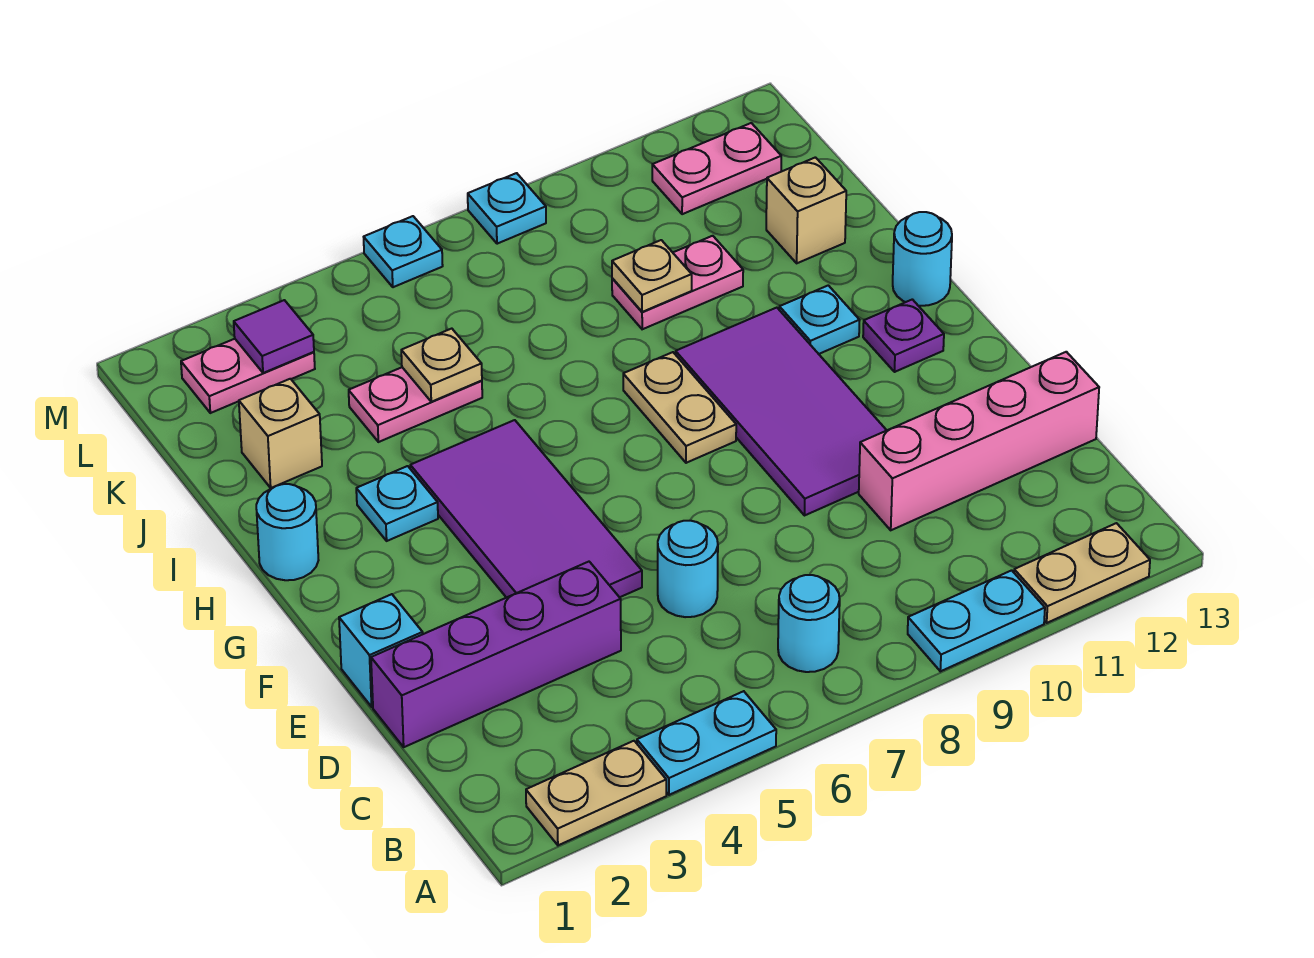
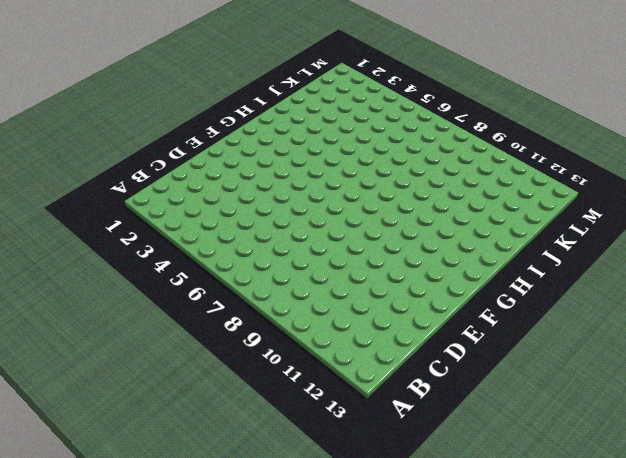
none -> tan 1x2 plate [526,741,666,845]
none -> cyan 1x2 plate [637,691,776,795]
none -> cyan 1x2 plate [908,570,1045,671]

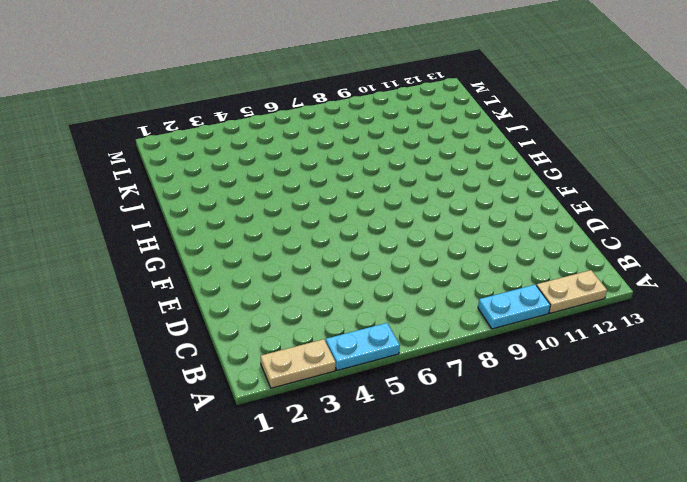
none -> cyan 1x1 round brick [778,575,840,672]
none -> purple 1x4 brick [371,562,621,747]
none -> cyan 1x1 round brick [658,521,718,617]

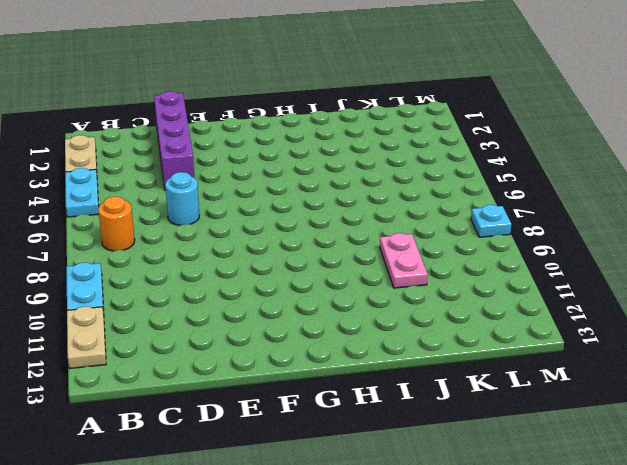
orange 1x1 round brick [98,196,135,251] -> cyan 1x1 round brick [778,575,840,672]
none -> pink 1x4 brick [859,352,1099,530]
none -> cyan 1x1 brick [339,594,423,707]
none -> purple 2x4 tile [410,420,642,598]

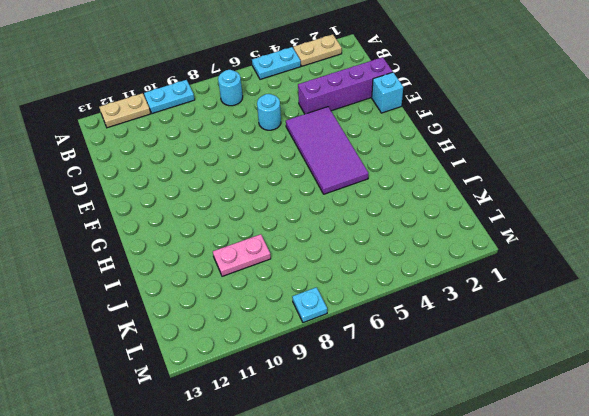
none -> pink 1x4 brick [859,352,1099,530]
none -> purple 2x4 tile [676,308,887,515]
none -> tan 1x2 plate [623,352,736,463]

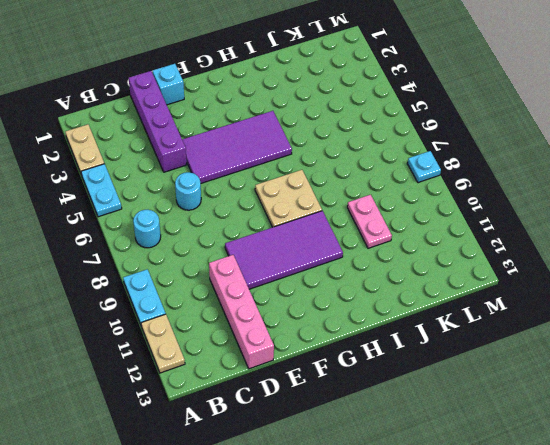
tan 2x2 plate [255,170,322,227] -> tan 1x2 plate [623,352,736,463]
none -> purple 1x1 plate [863,299,944,372]
none -> cyan 1x1 round brick [256,484,319,580]
none -> cyan 1x1 plate [356,466,438,541]

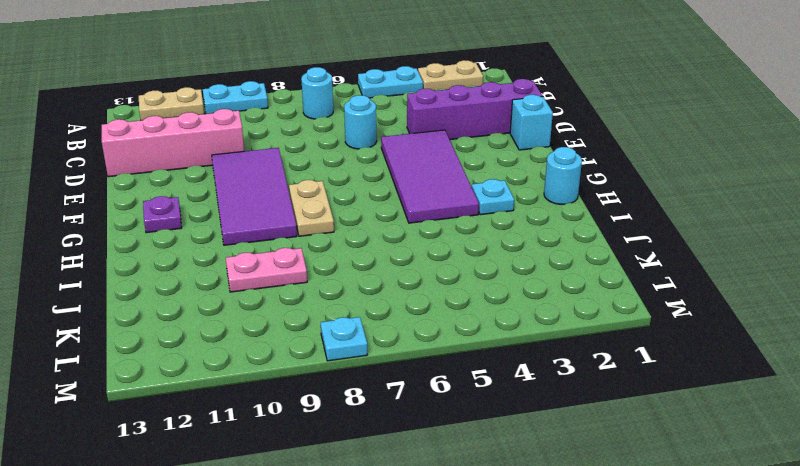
none -> cyan 1x1 plate [779,285,860,354]
none -> cyan 1x1 round brick [893,212,952,306]
none -> tan 1x1 brick [239,379,322,488]

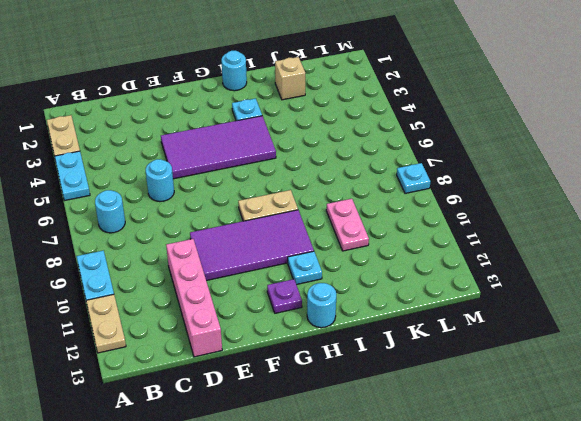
none -> purple 1x4 brick [371,562,621,747]
none -> cyan 1x1 brick [339,594,423,707]
none -> pink 1x2 plate [349,367,482,442]

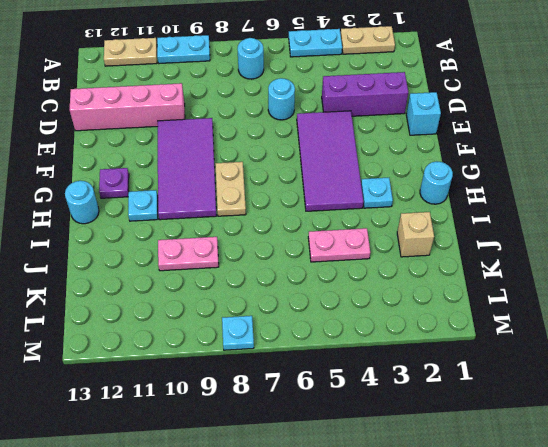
purple 1x3 brick [322,72,408,116] -> purple 1x4 brick [371,562,621,747]
none -> tan 1x1 brick [766,157,846,263]
none -> pink 1x2 plate [181,339,315,413]
none -> pink 1x2 plate [652,123,781,214]

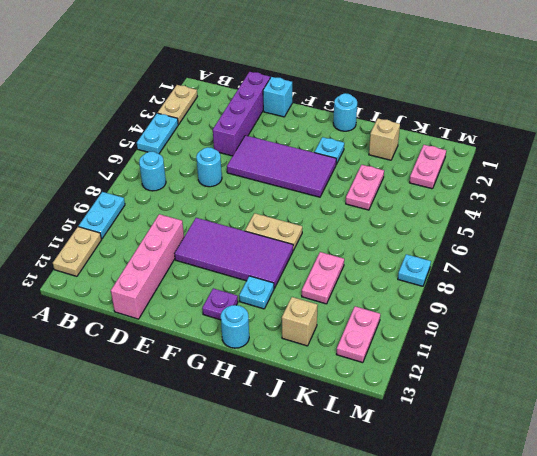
none -> cyan 1x1 plate [364,216,443,287]
none -> tan 1x1 plate [401,329,482,402]
none -> tan 1x1 plate [612,240,692,312]

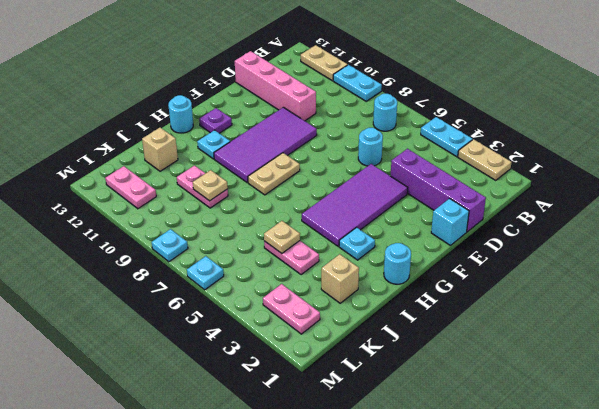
none -> purple 1x1 tile [234,300,314,373]

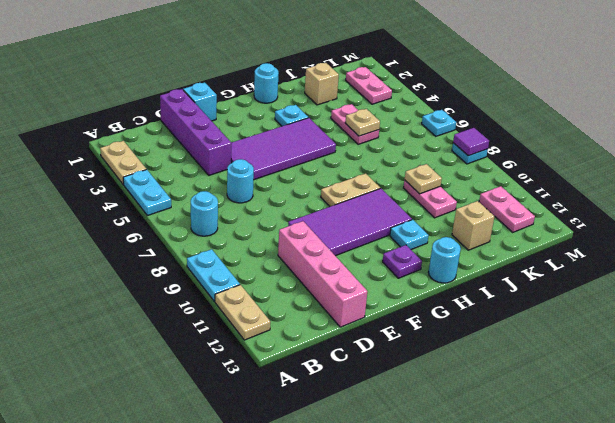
purple 1x1 tile [453,128,489,156] -> purple 1x1 tile moved to [234,300,314,373]

